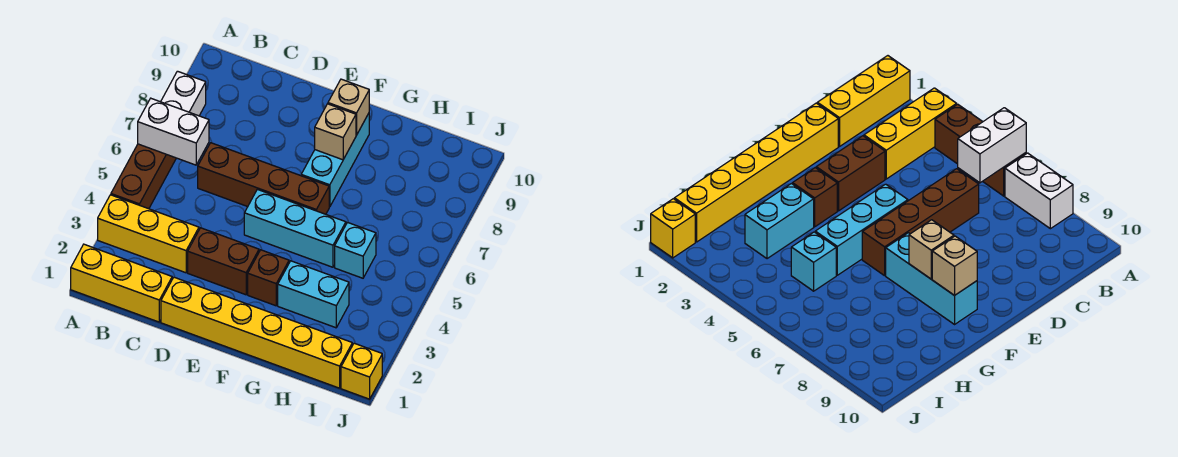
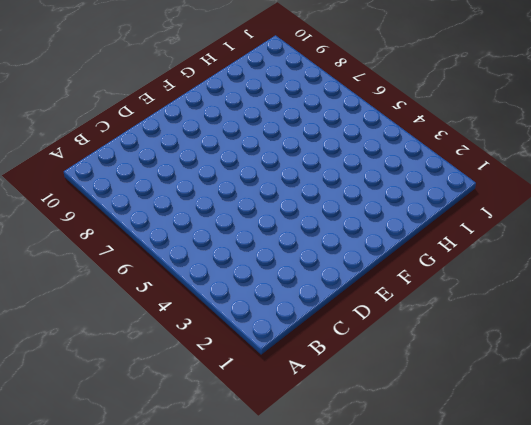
none -> yellow 1x3 brick [71,244,172,322]
none -> yellow 1x3 brick [98,195,199,273]
none -> brown 1x3 brick [111,144,176,209]

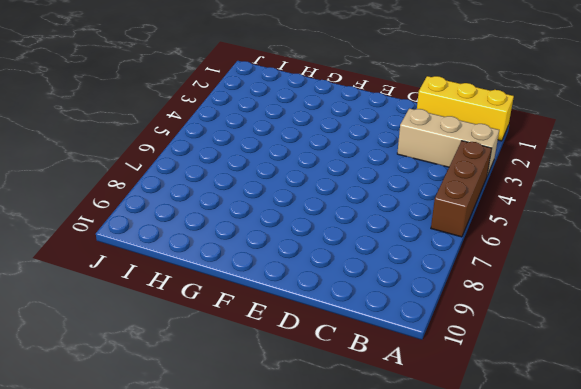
tan 1x3 brick [397,108,499,175] -> yellow 1x3 brick [98,195,199,273]
none -> white 1x2 brick [161,71,206,116]
none -> brown 1x4 brick [198,143,329,214]
none -> yellow 1x6 brick [161,277,352,388]

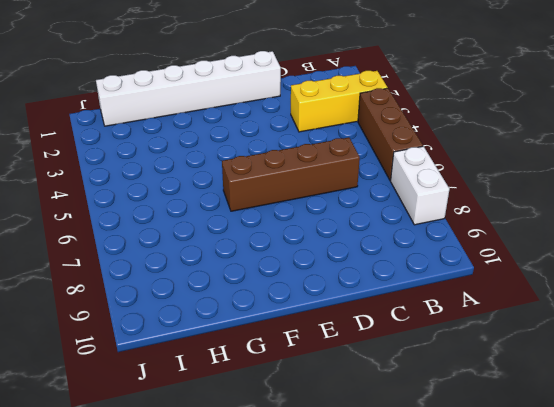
white 1x6 brick [96,51,281,126] -> yellow 1x6 brick [161,277,352,388]
none -> yellow 1x3 brick [71,244,172,322]
none -> brown 1x2 brick [188,228,259,295]
none -> cyan 1x3 brick [244,189,346,267]

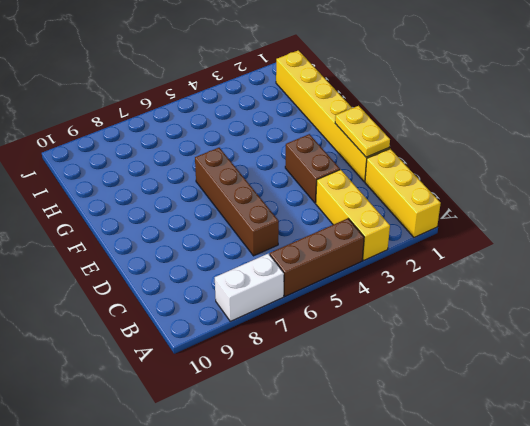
yellow 1x2 plate [335,106,390,157] -> none
none -> cyan 1x3 brick [244,189,346,267]
none -> brown 1x1 brick [248,250,289,306]
none -> cyan 1x3 brick [301,113,369,207]

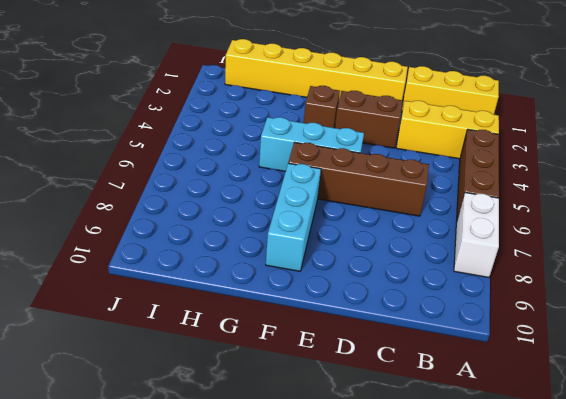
none -> cyan 1x2 brick [278,261,349,328]
none -> cyan 1x1 brick [335,223,376,278]
none -> yellow 1x1 brick [341,343,382,399]

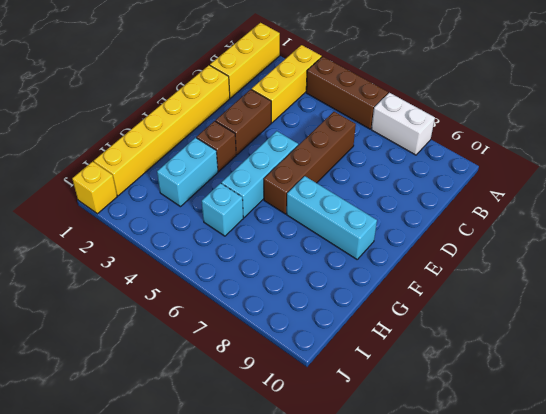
none -> white 1x2 brick [138,98,209,165]
none -> tan 1x1 brick [315,104,356,160]
none -> tan 1x1 brick [328,79,369,135]

